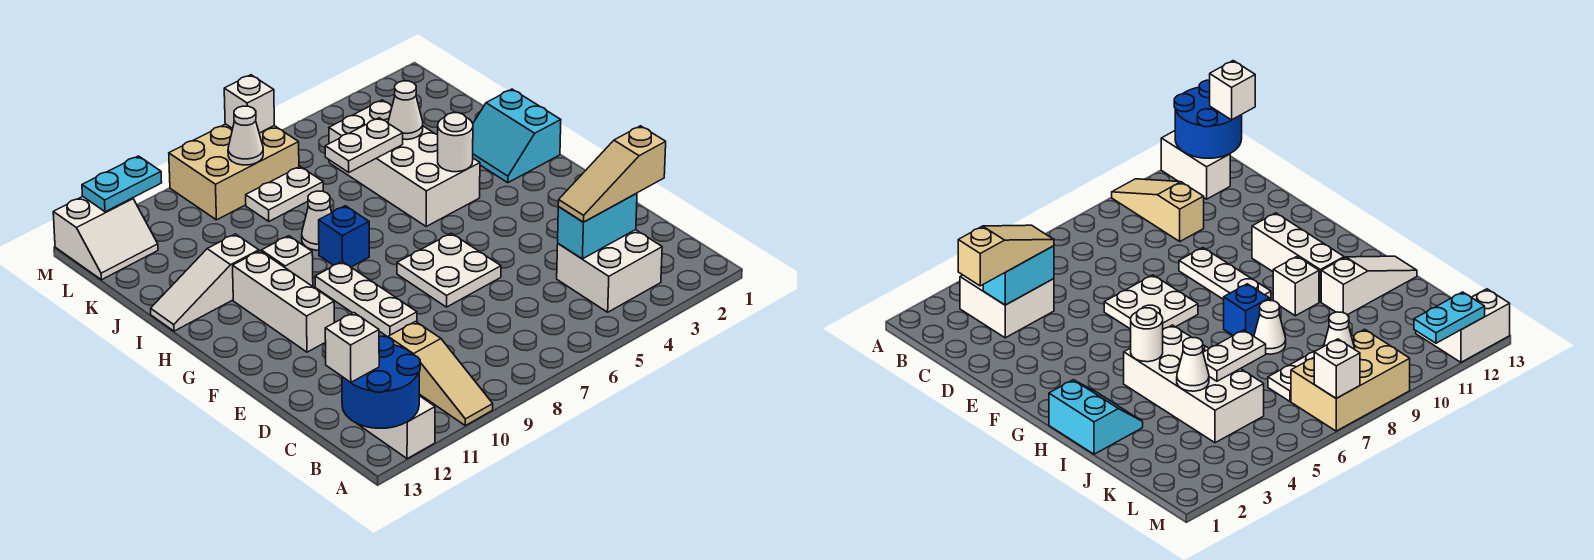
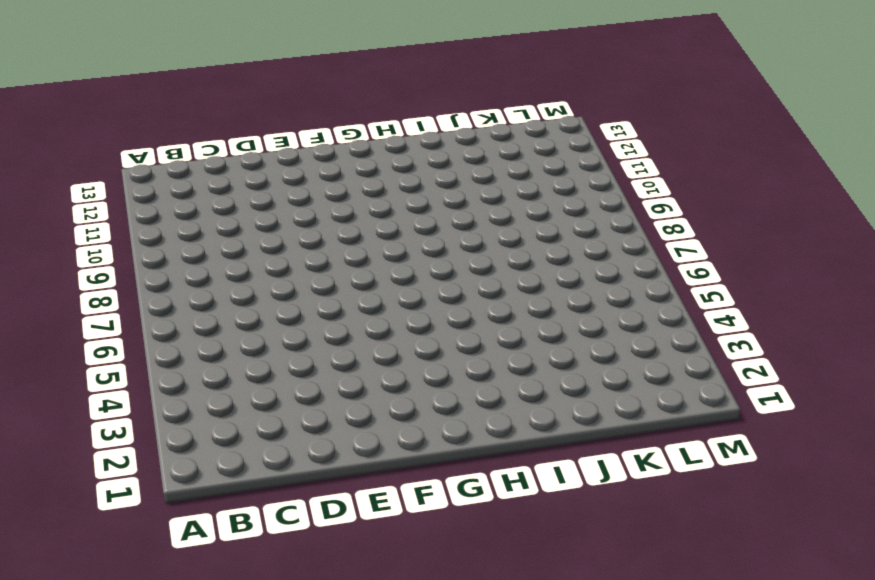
none -> tan 1x3 slope [388,322,493,426]
none -> white 1x2 brick [358,396,435,459]
none -> white 2x2 brick [557,230,662,312]

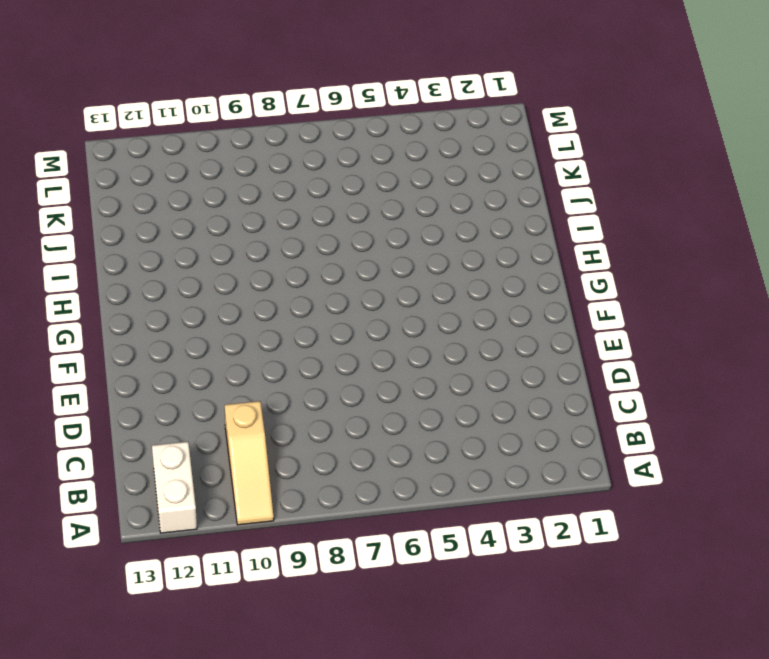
none -> white 2x2 brick [557,230,662,312]
none -> white 2x2 plate [397,233,501,307]
none -> white 1x3 plate [315,262,417,337]

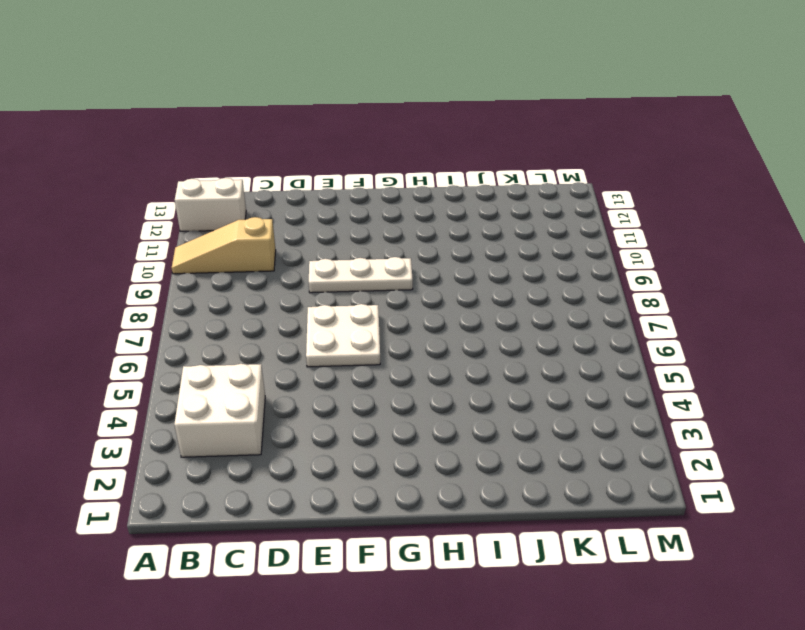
none -> white 1x3 brick [233,251,334,352]
none -> cyan 2x2 slope [473,89,561,183]
none -> white 2x4 brick [329,100,480,226]

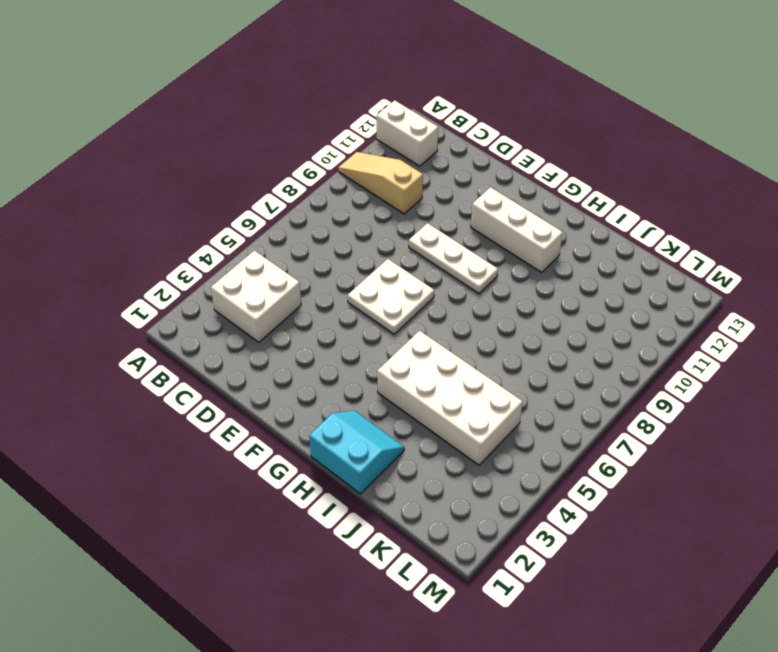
none -> blue 1x1 brick [319,206,369,267]
none -> white 1x1 brick [261,236,313,286]
none -> white 1x1 cone [302,191,332,250]

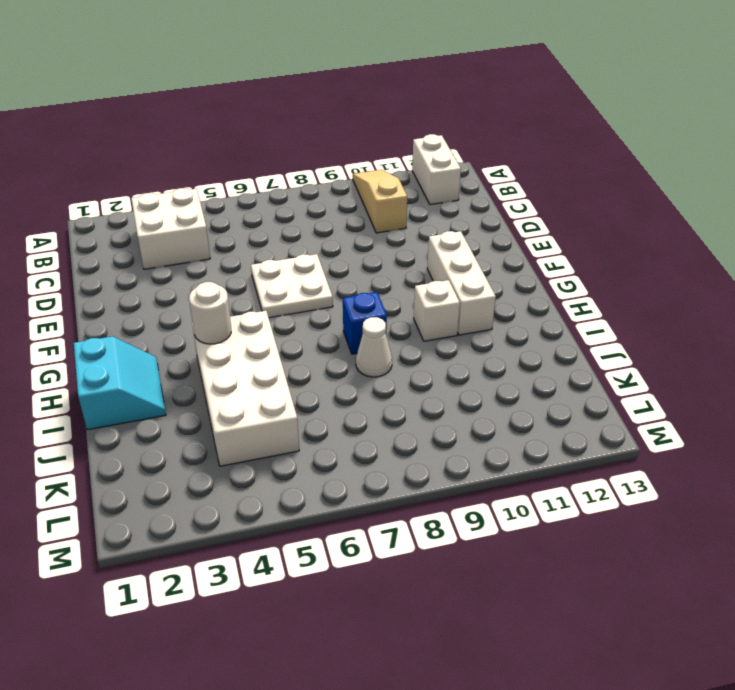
none -> white 1x3 plate [315,262,417,337]
none -> white 1x3 slope [151,234,259,331]
none -> white 1x2 plate [246,167,323,221]

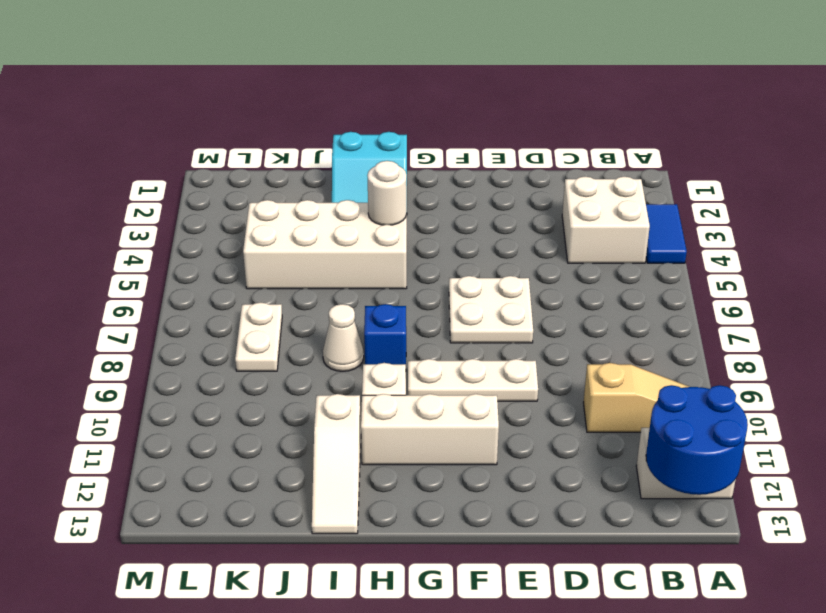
blue 1x2 tile [646,204,687,263] -> none
none -> tan 2x3 brick [169,124,299,220]
none -> white 2x2 slope [53,197,158,280]
none -> cyan 1x2 brick [558,193,637,259]

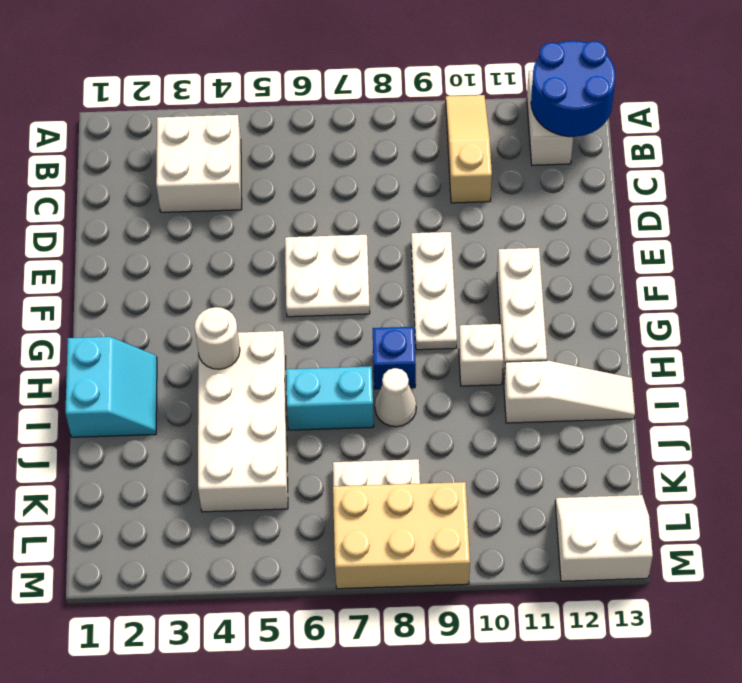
cyan 1x2 brick [286,366,374,430] -> cyan 1x2 brick moved to [558,193,637,259]
none -> white 1x1 cone [388,81,423,140]
none -> white 1x2 plate [325,118,403,172]
none -> white 1x1 cone [228,106,263,165]

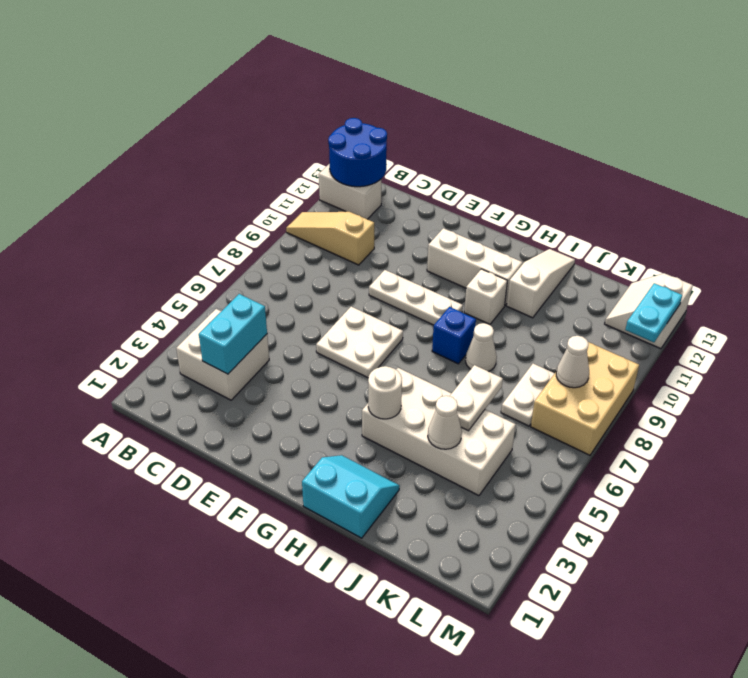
none -> white 1x1 brick [224,75,274,133]
none -> white 1x1 brick [325,313,379,382]
none -> tan 1x3 slope [558,126,666,222]

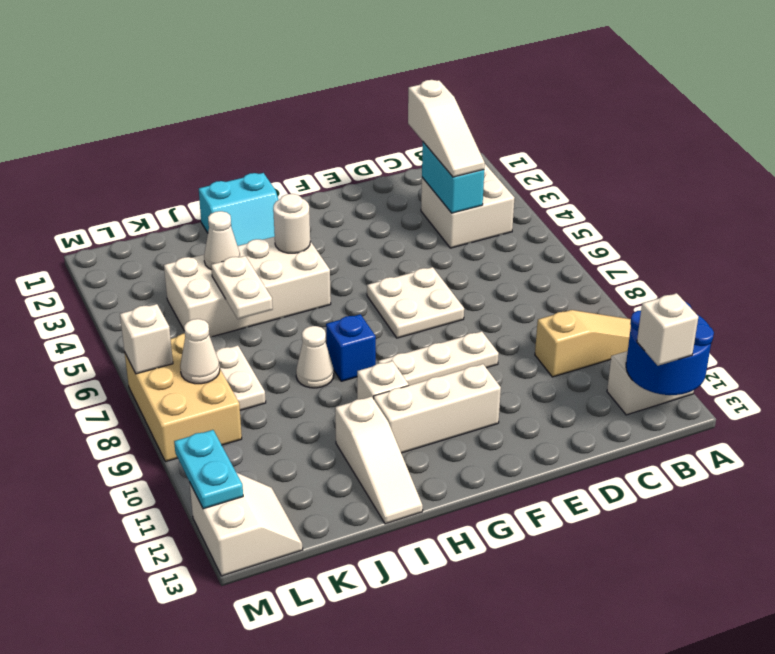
white 1x3 slope [408,80,485,177] -> tan 1x3 slope [558,126,666,222]

